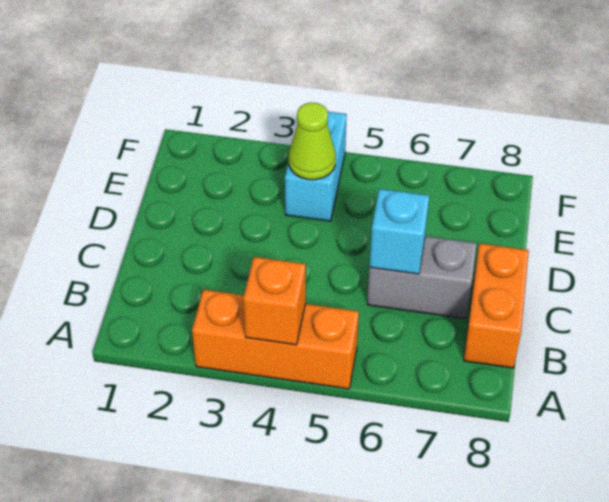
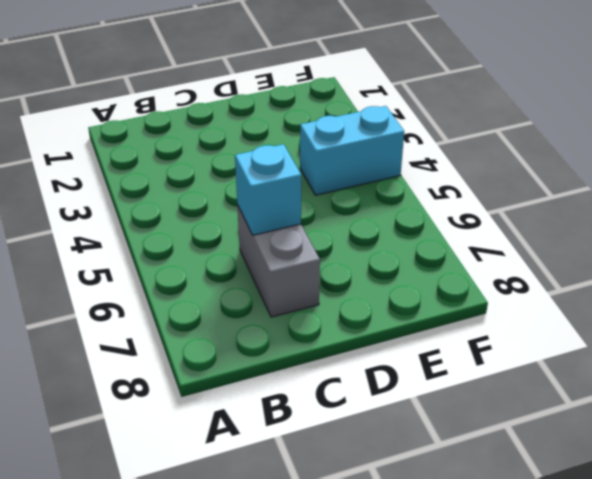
none -> orange 1x3 brick [192,290,359,389]
none -> orange 1x2 brick [464,244,529,368]

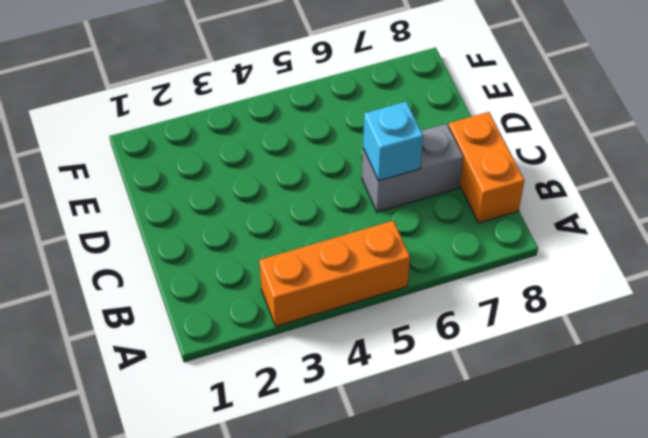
none -> cyan 1x2 brick [285,111,347,221]
none -> orange 1x1 brick [243,257,306,345]

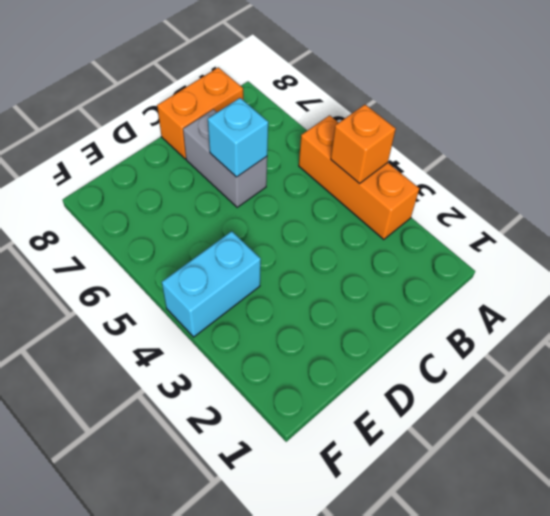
none -> lime 1x1 cone [289,103,336,180]

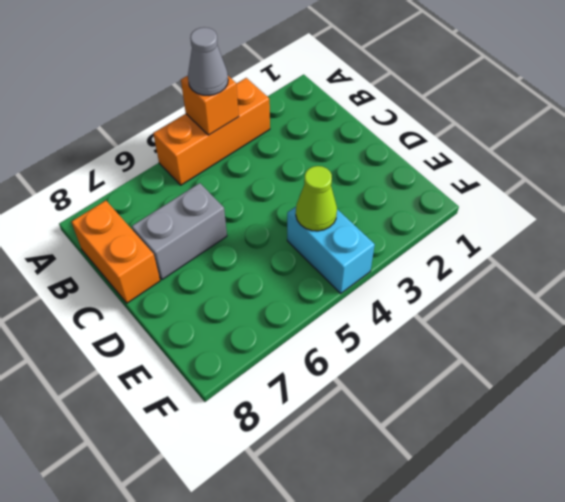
grey 1x1 cone [188,27,228,95] -> none
none -> cyan 1x1 brick [370,189,429,274]

